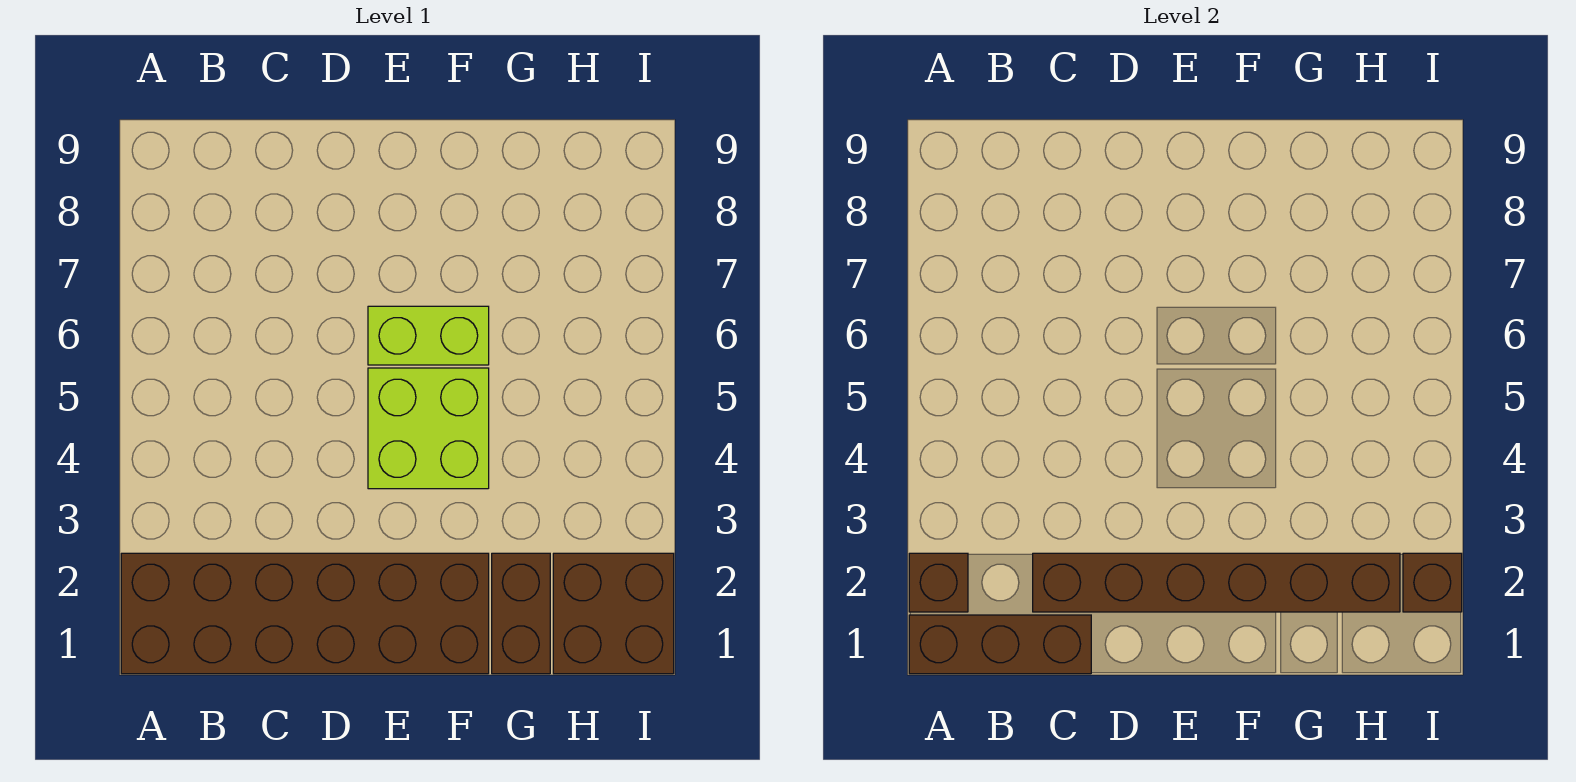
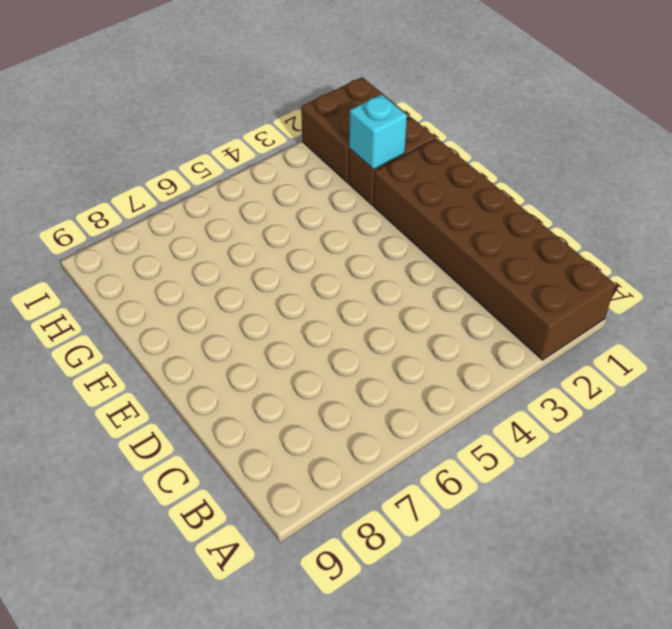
cyan 1x1 brick [349,94,407,170] -> brown 1x6 brick [1033,553,1400,612]
none -> lime 2x2 brick [368,368,489,489]
none -> lime 1x2 brick [368,306,489,365]

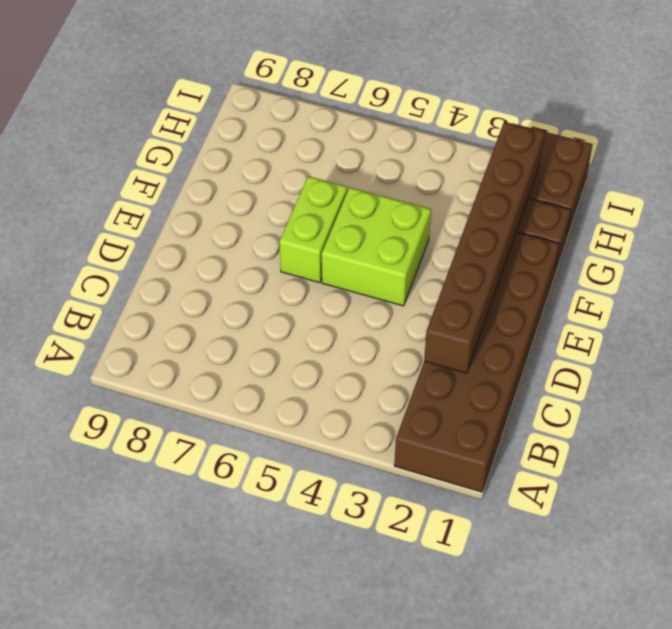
none -> brown 1x3 brick [909,615,1091,674]
none -> brown 1x1 brick [909,553,968,612]

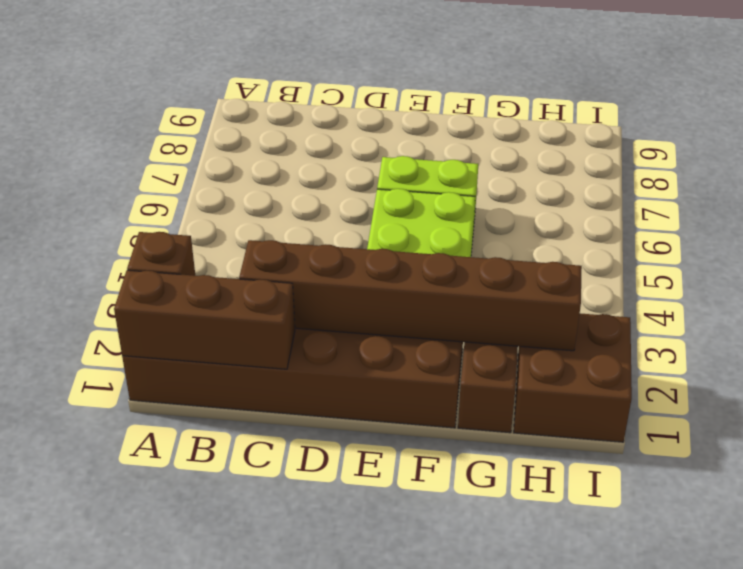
none -> brown 1x1 brick [1403,553,1462,612]

